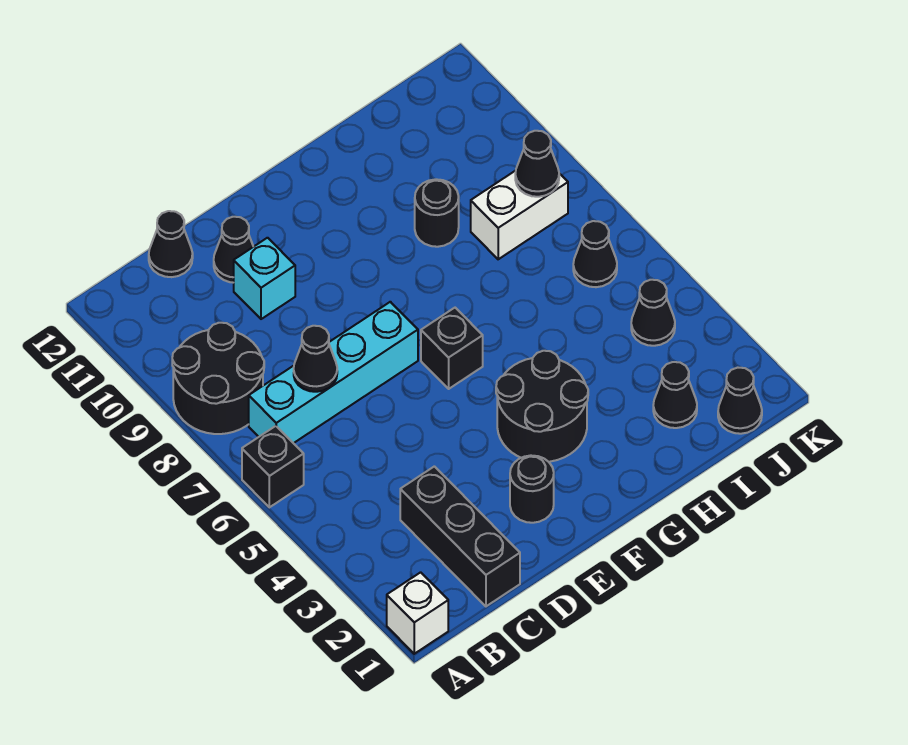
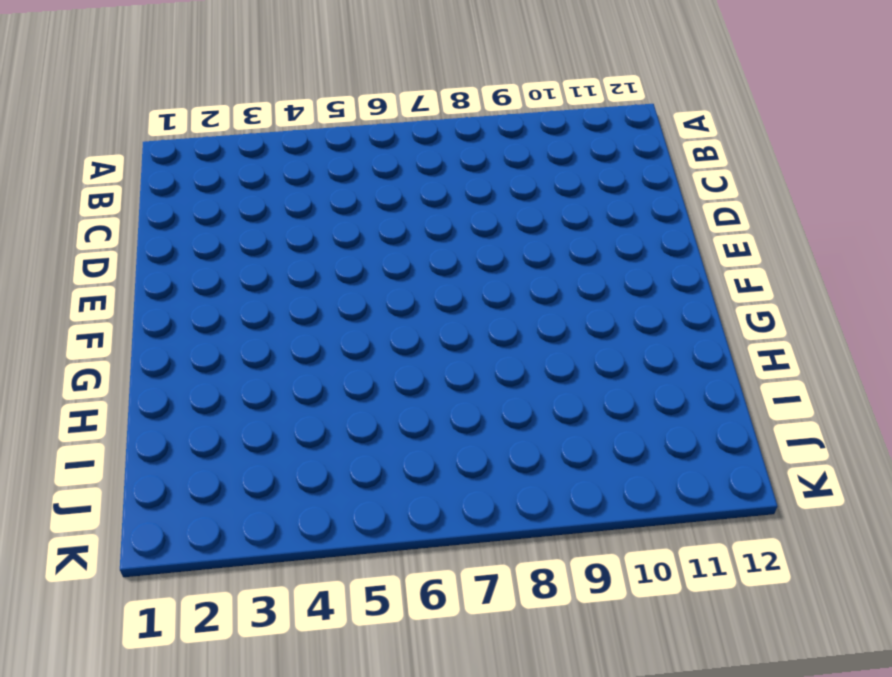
none -> white 1x1 brick [387,572,448,654]
none -> black 1x1 brick [242,426,304,507]
none -> black 2x2 round brick [172,323,264,434]

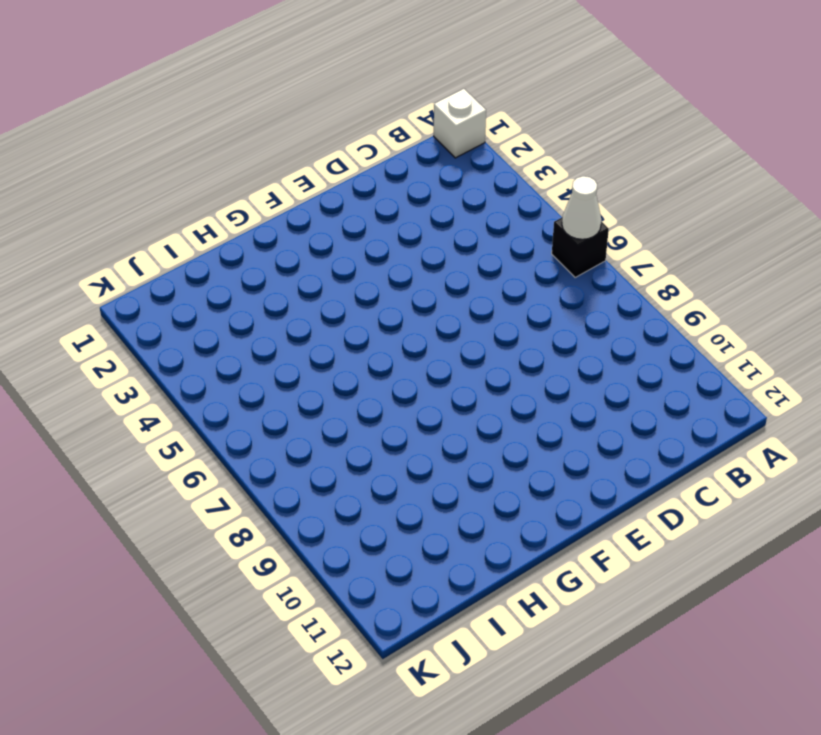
white 1x1 cone [562,176,601,239] -> none
none -> black 2x2 round brick [172,323,264,434]
none -> cyan 1x4 brick [249,302,418,443]
none -> black 1x3 brick [400,466,520,606]

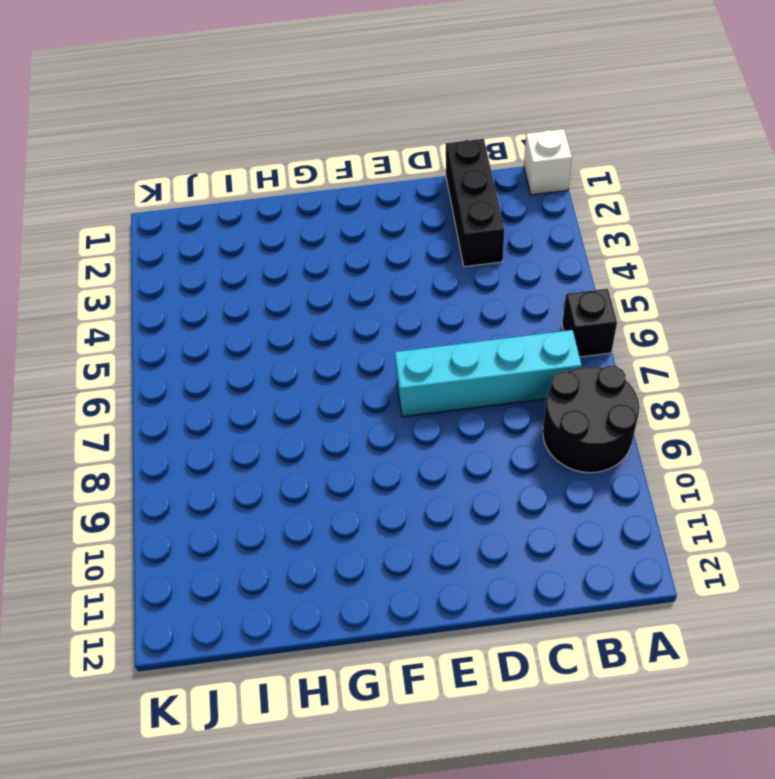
none -> black 1x1 cone [149,211,193,277]
none -> cyan 1x1 brick [234,238,295,319]
none -> black 1x1 cone [214,217,253,283]

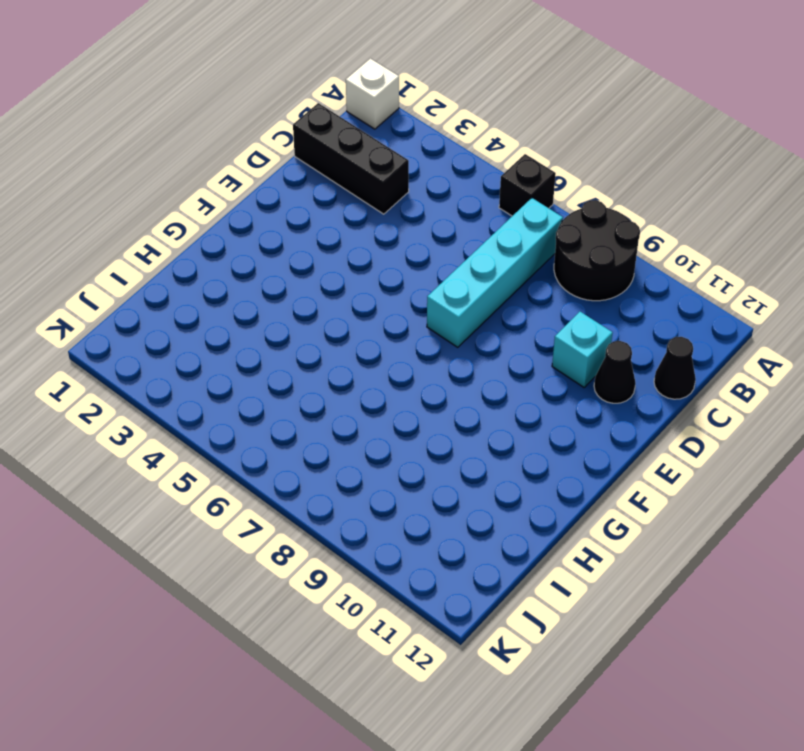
none -> black 1x1 round brick [510,455,554,523]
none -> black 2x2 round brick [496,351,588,462]
none -> black 1x1 brick [421,308,483,389]

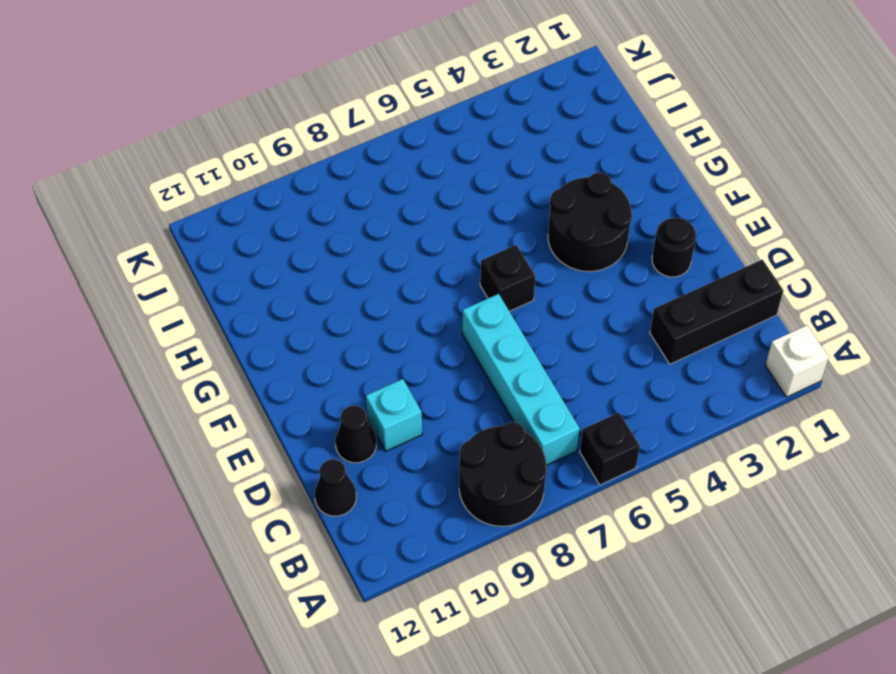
none -> black 1x1 round brick [415,179,459,247]
none -> black 1x1 cone [653,362,697,428]
none -> white 1x2 brick [471,171,568,259]

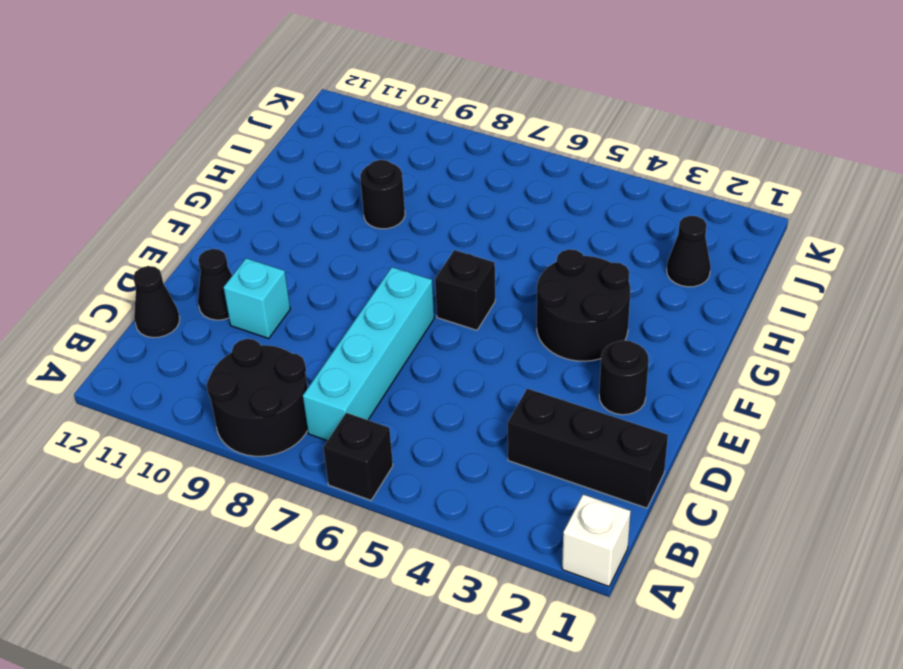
none -> white 1x2 brick [471,171,568,259]
none -> black 1x1 cone [718,368,762,434]
none -> black 1x1 cone [631,280,675,346]

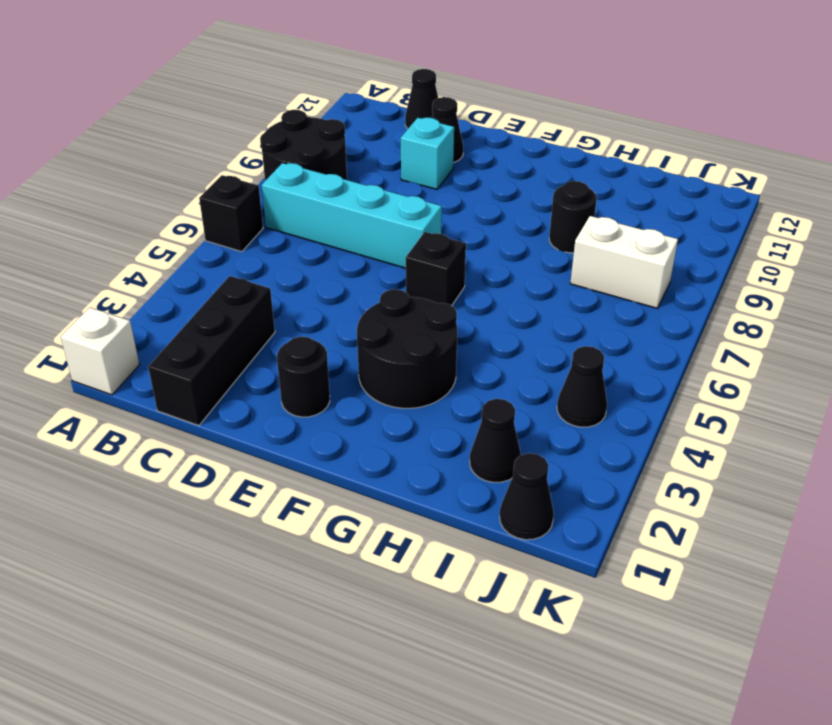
none -> black 1x1 cone [573,221,617,287]
none -> black 1x1 cone [294,326,337,392]
none -> black 1x1 cone [515,131,559,197]

